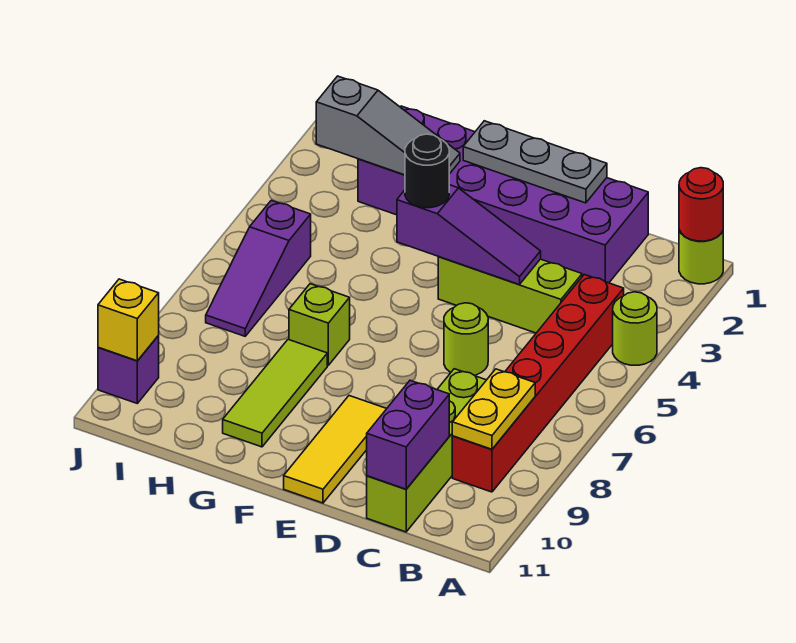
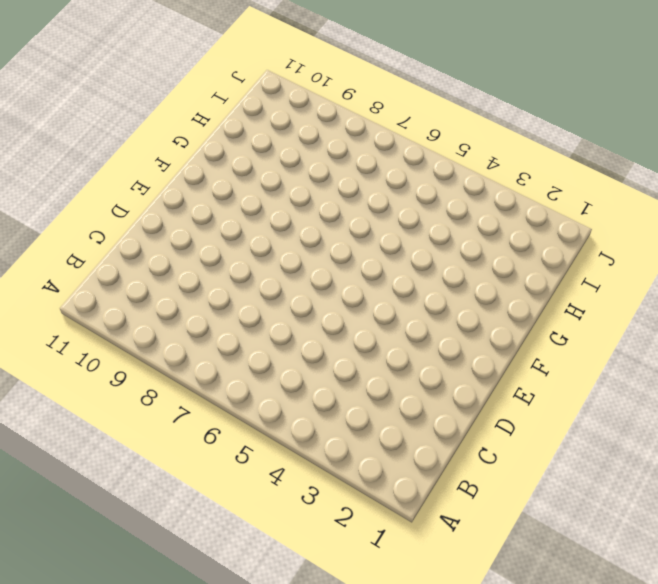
none -> lime 1x1 round brick [679,230,723,284]
none -> lime 1x1 round brick [613,292,657,365]
none -> red 1x6 brick [452,275,624,492]

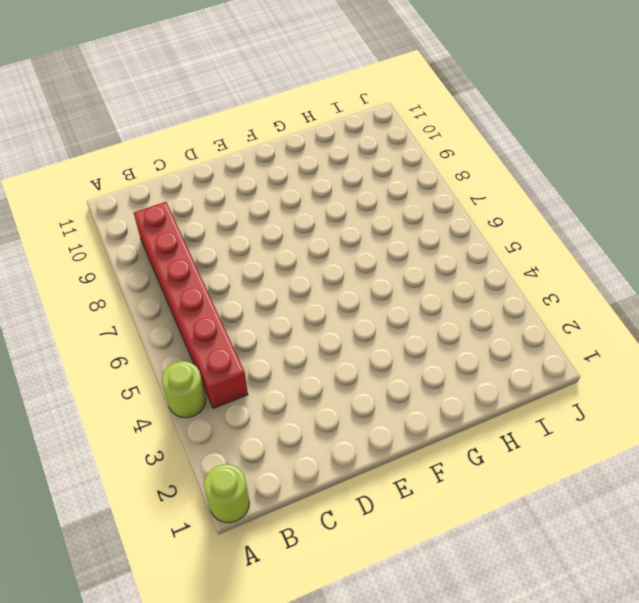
none -> purple 2x6 brick [358,106,648,283]
none -> lime 1x3 brick [438,257,582,333]
none -> lime 1x4 brick [367,369,486,532]

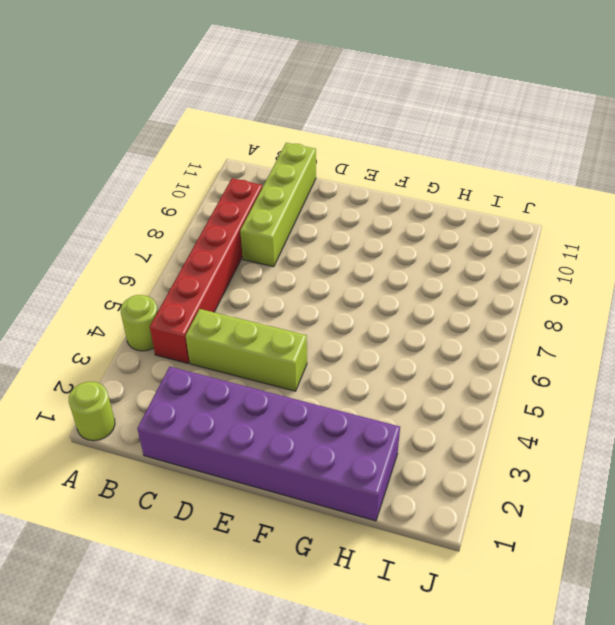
none -> lime 1x1 round brick [444,303,488,375]
none -> yellow 1x3 tile [284,396,387,503]
none -> lime 1x1 brick [289,284,350,365]

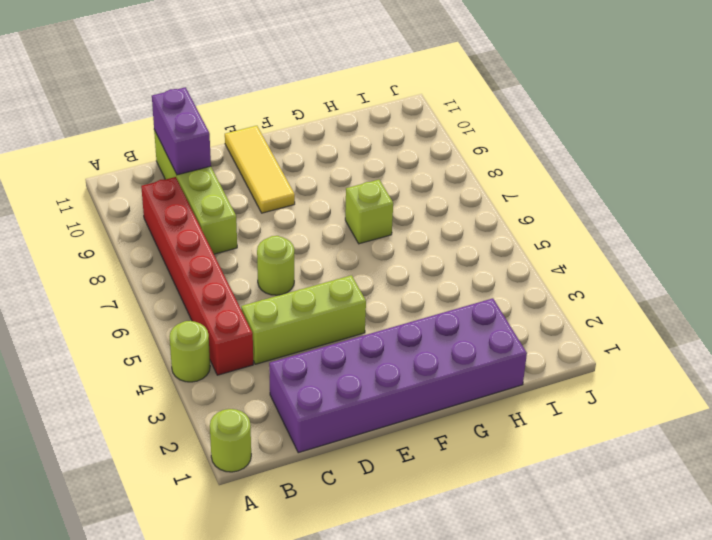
none -> lime 1x3 tile [223,339,327,447]
none -> purple 1x3 slope [206,200,311,336]
none -> purple 1x1 brick [98,336,159,403]

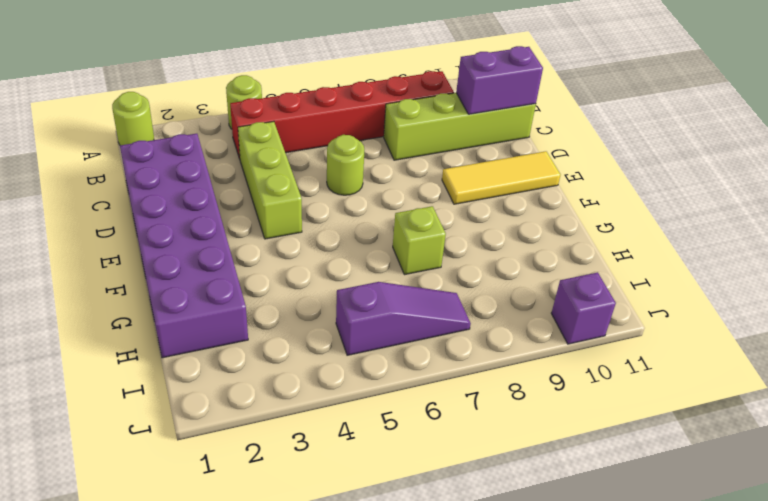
none -> lime 1x3 tile [223,339,327,447]
none -> red 1x1 round brick [679,168,723,241]
none -> yellow 1x2 plate [452,369,535,449]

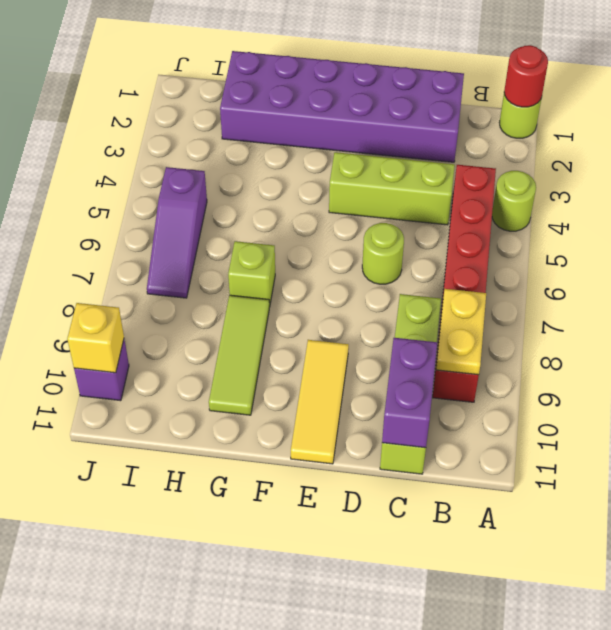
none -> grey 1x3 plate [463,121,607,203]
none -> purple 1x3 slope [397,185,541,285]
none -> grey 1x3 slope [316,76,460,175]

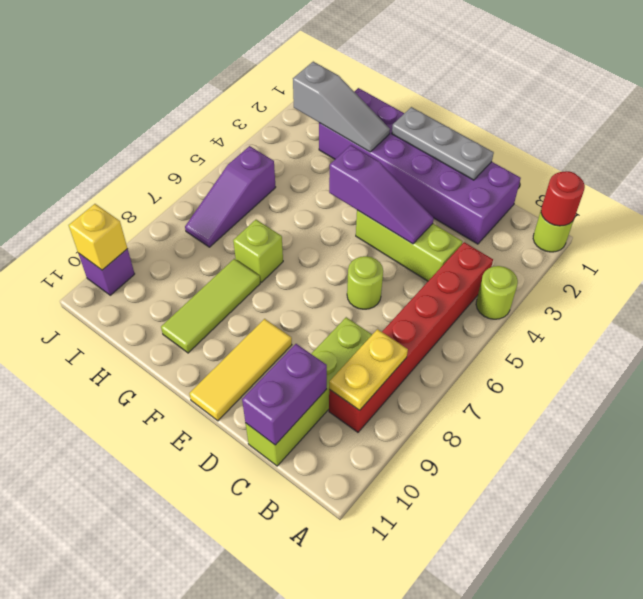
none -> black 1x1 round brick [405,134,449,208]

